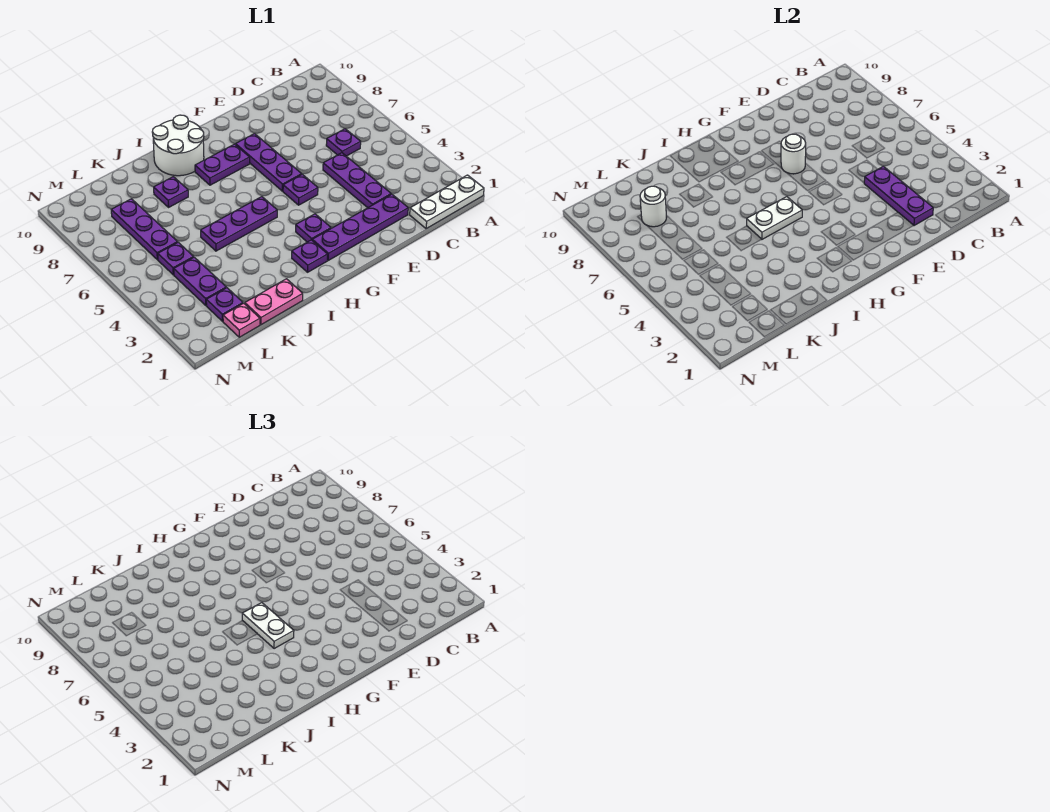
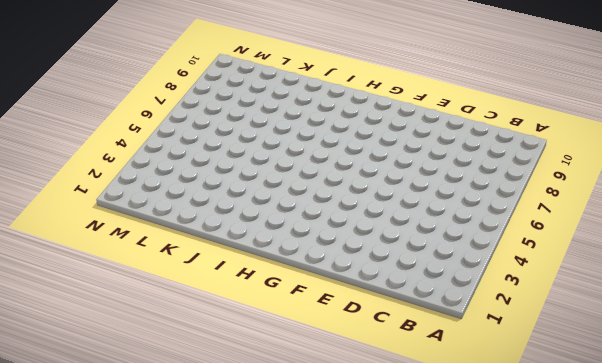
none -> white 1x3 plate [410,175,484,229]
none -> purple 1x1 plate [326,129,361,156]
none -> purple 1x4 plate [312,194,408,260]

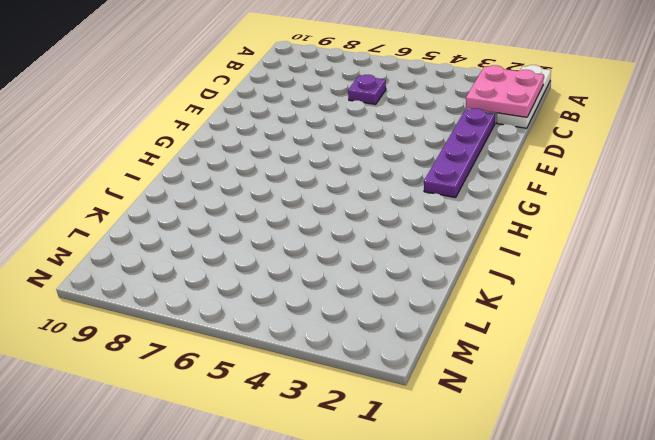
pink 2x2 plate [466,65,544,117] -> none
none -> purple 1x3 plate [323,153,391,208]
none -> purple 1x1 plate [283,174,318,205]
none -> purple 1x3 plate [236,134,302,191]

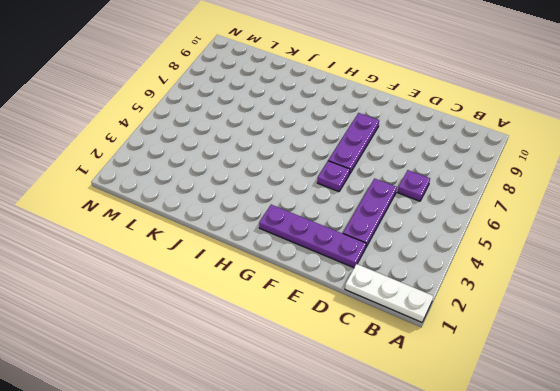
none -> purple 1x1 plate [296,214,331,242]
none -> purple 1x2 plate [195,144,250,185]
none -> purple 1x1 plate [292,240,327,272]

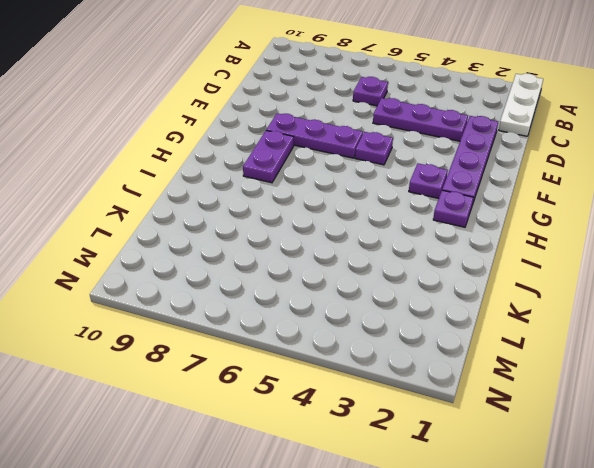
none -> purple 1x3 plate [201,197,277,251]
none -> white 2x2 round brick [152,115,204,176]
none -> pink 1x2 plate [245,279,303,325]

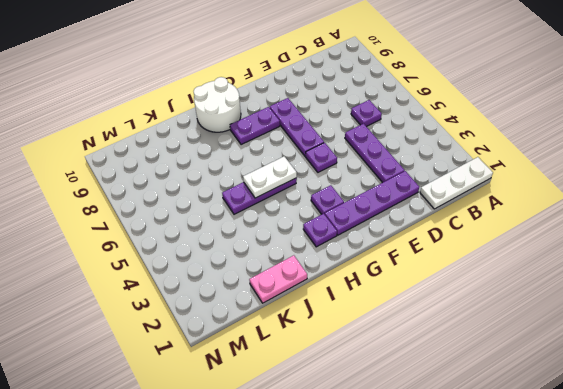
none -> purple 1x1 plate [154,177,188,207]
none -> pink 1x1 plate [223,303,260,337]
none -> purple 1x1 plate [206,288,243,321]

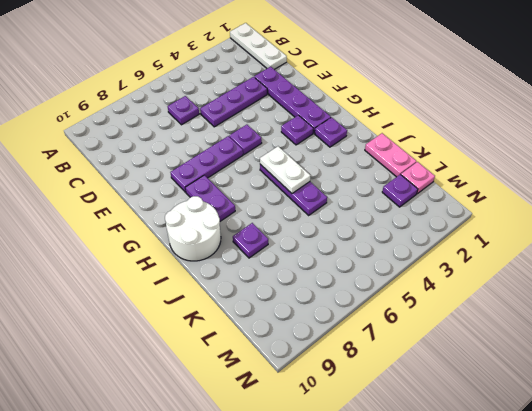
none -> purple 1x2 plate [174,257,226,305]
none -> purple 1x1 plate [158,242,194,275]
none -> purple 1x3 plate [111,199,178,260]

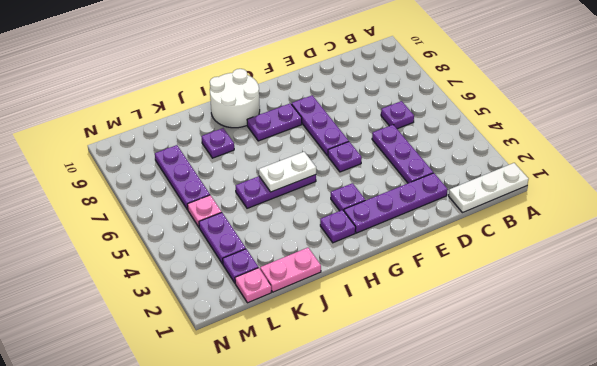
pink 1x1 plate [187,195,222,227] -> purple 1x1 plate [158,242,194,275]
none -> purple 1x3 plate [864,166,933,226]
none -> white 1x1 round brick [781,134,806,174]
none -> white 1x1 round brick [640,186,667,227]

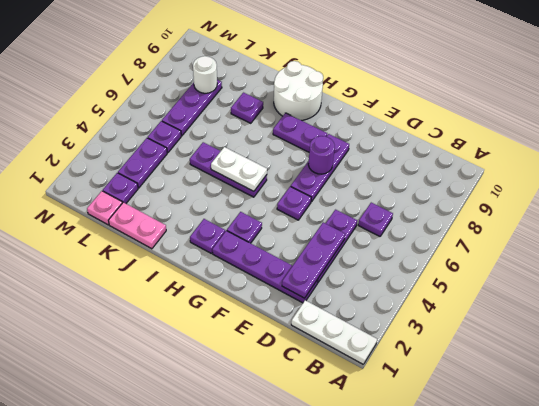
purple 1x1 round brick [308,136,335,174] -> white 1x1 round brick [781,134,806,174]
none -> white 1x2 plate [242,603,294,649]

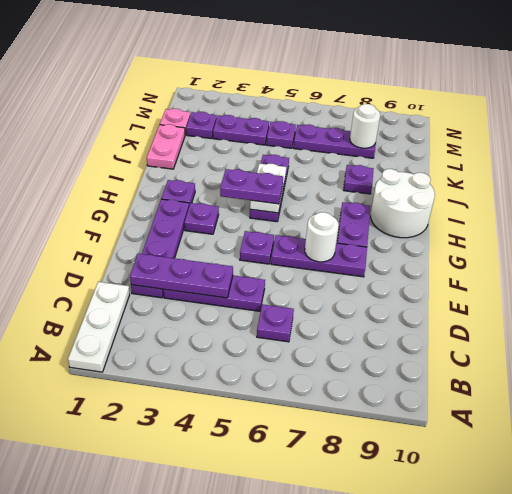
purple 1x2 plate [220,169,283,204] -> white 1x2 plate [242,603,294,649]

